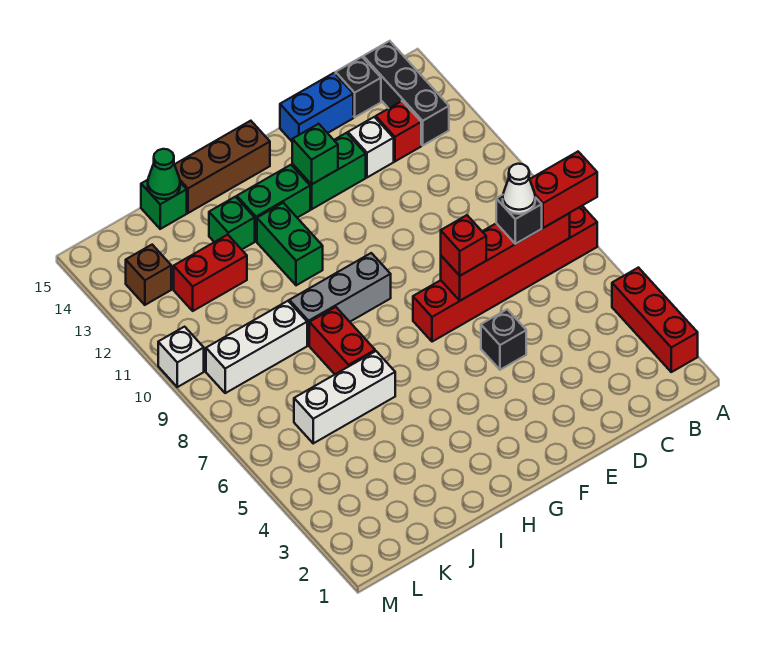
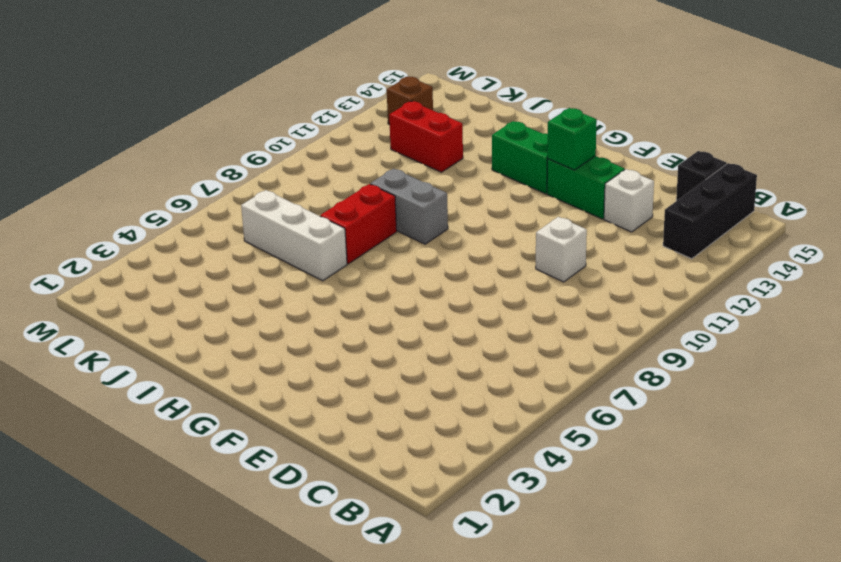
white 1x1 brick [536,217,587,282] -> white 1x1 brick moved to [158,327,204,387]
grey 1x2 brick [370,169,448,244] -> grey 1x3 brick [289,253,391,345]
none -> red 1x3 brick [612,268,698,372]
none -> red 1x6 brick [413,206,597,342]
none -> red 1x1 brick [376,101,421,161]

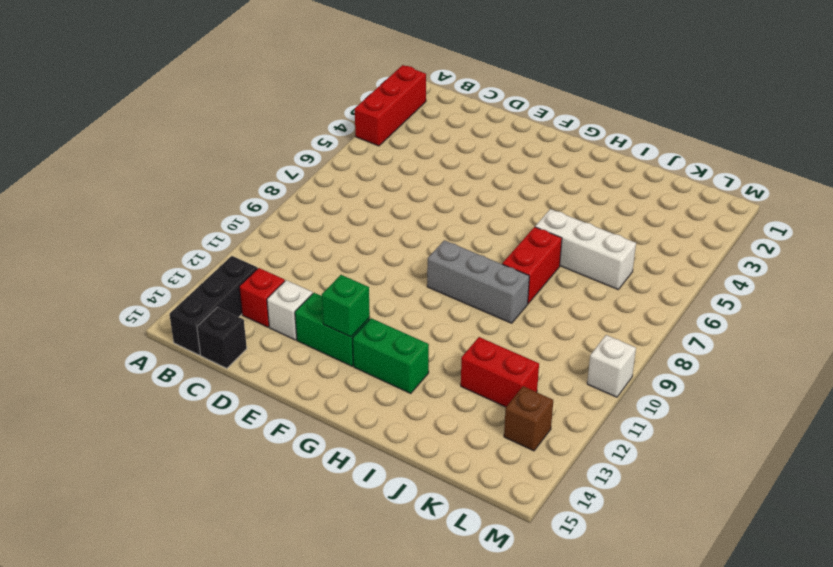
none -> red 1x6 brick [413,206,597,342]
none -> blue 1x2 brick [280,73,353,141]
none -> black 1x1 brick [481,309,526,370]

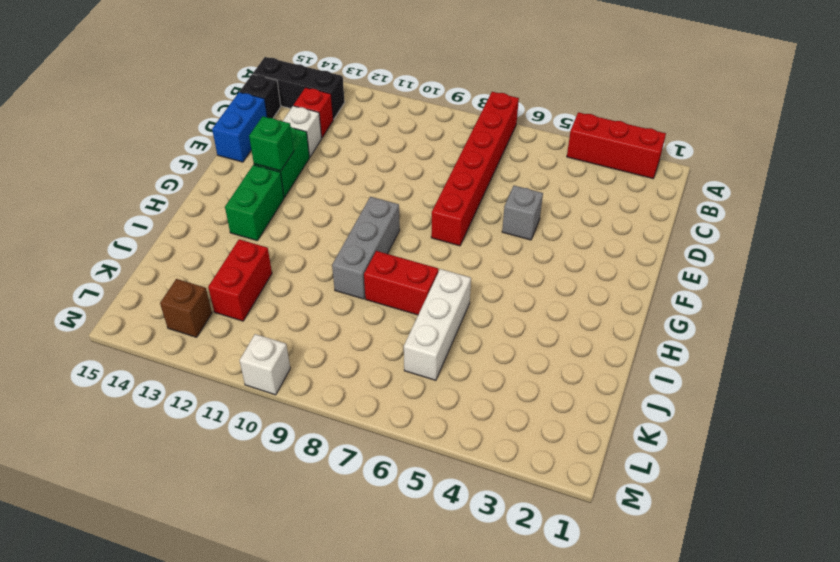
grey 1x1 brick [502,186,543,240] -> black 1x1 brick [481,309,526,370]
none -> brown 1x3 brick [175,121,270,213]
none -> green 1x2 brick [257,203,323,285]
none -> green 1x1 brick [209,197,255,250]

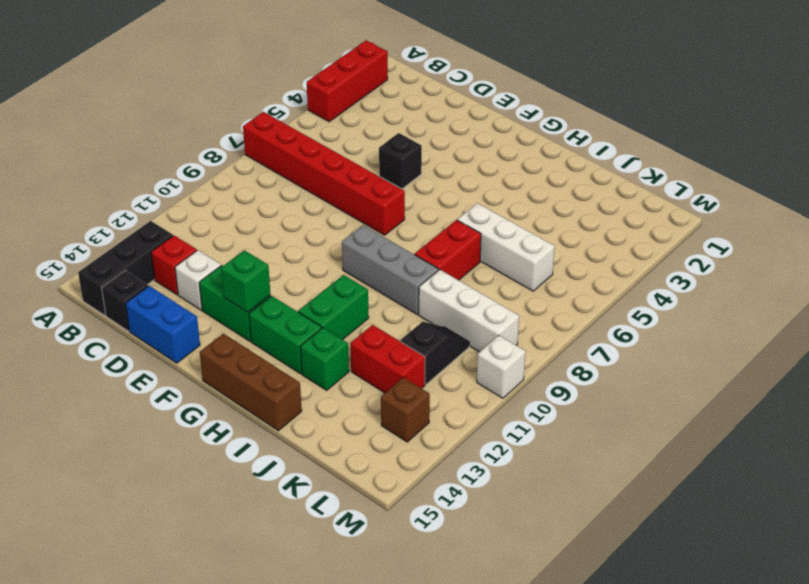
black 1x2 slope [400,322,469,384] -> none
none -> green 1x1 brick [141,180,187,229]
none -> red 1x4 brick [441,213,570,301]
none -> green 1x1 cone [148,149,180,199]

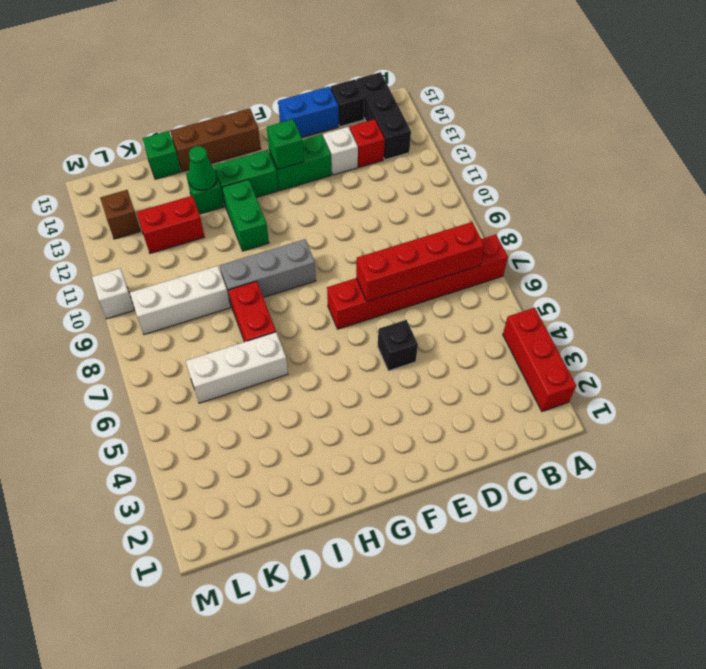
green 1x1 cone [188,146,217,191] -> green 1x1 cone moved to [148,149,180,199]
none -> red 1x2 brick [530,152,597,228]
none -> black 1x1 brick [496,195,542,244]
none -> red 1x1 brick [441,215,486,276]

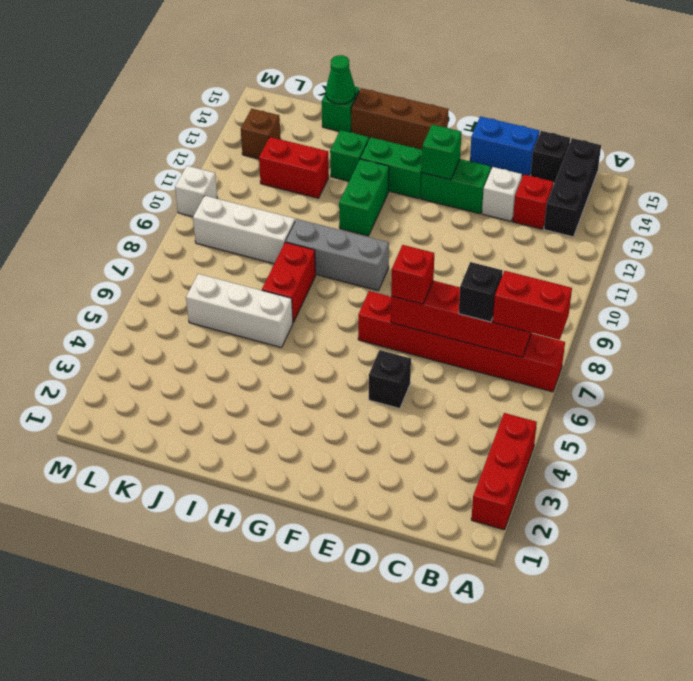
none -> white 1x1 cone [503,164,535,214]

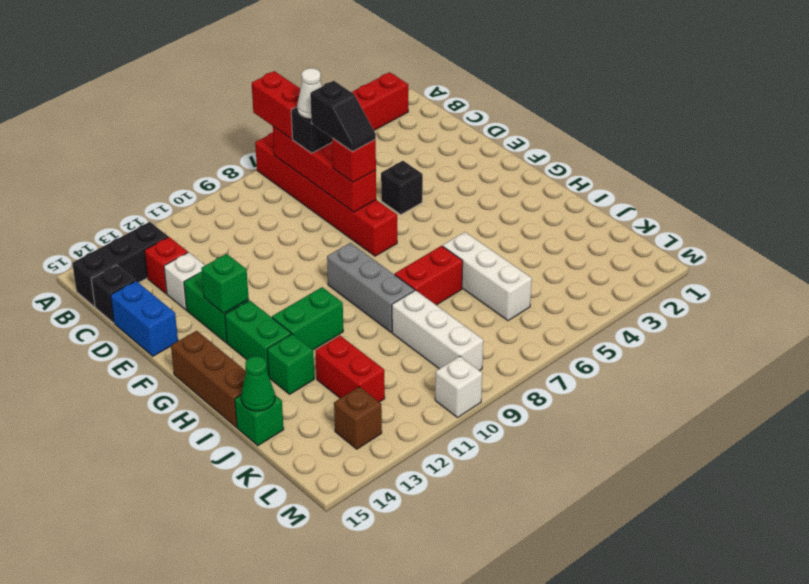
black 1x2 slope [310,81,376,152] -> none

